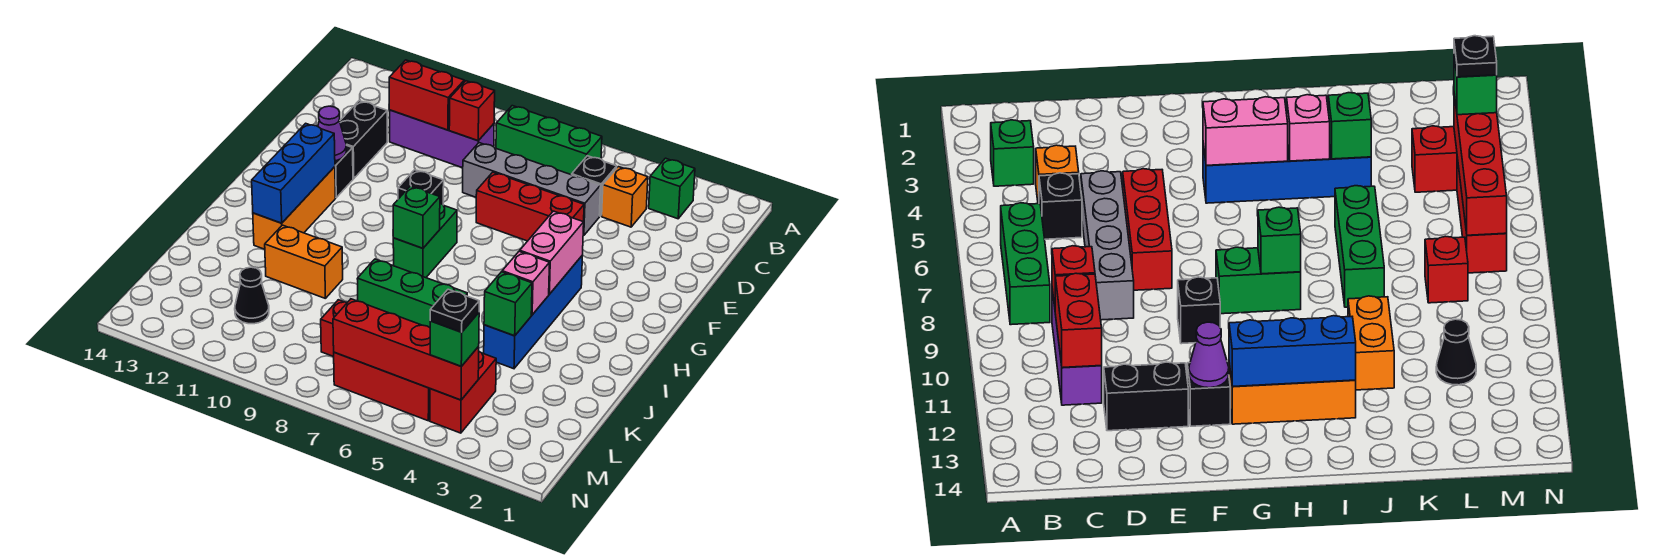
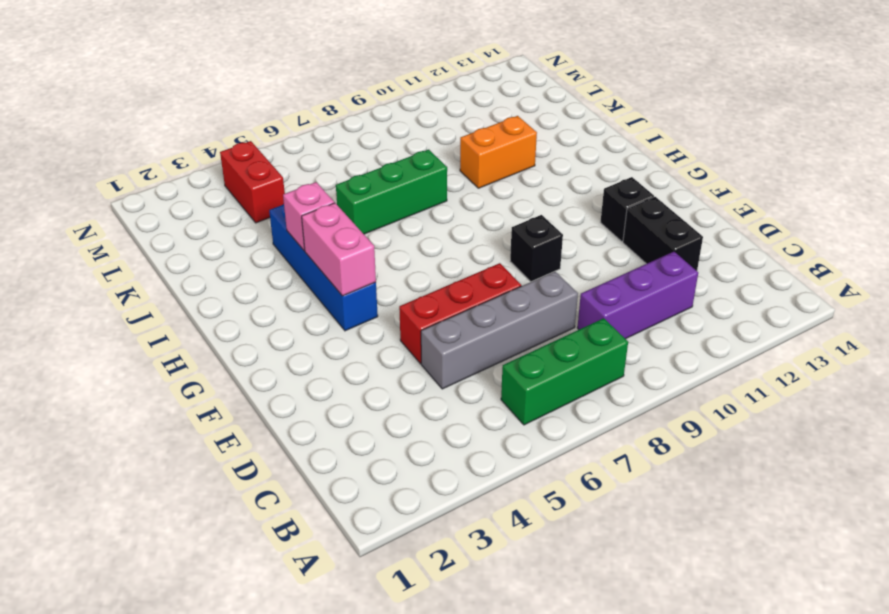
none -> green 1x1 brick [649,158,695,219]
none -> orange 1x1 brick [602,167,648,227]
none -> black 1x1 brick [572,156,617,216]
none -> green 1x2 brick [393,203,457,278]

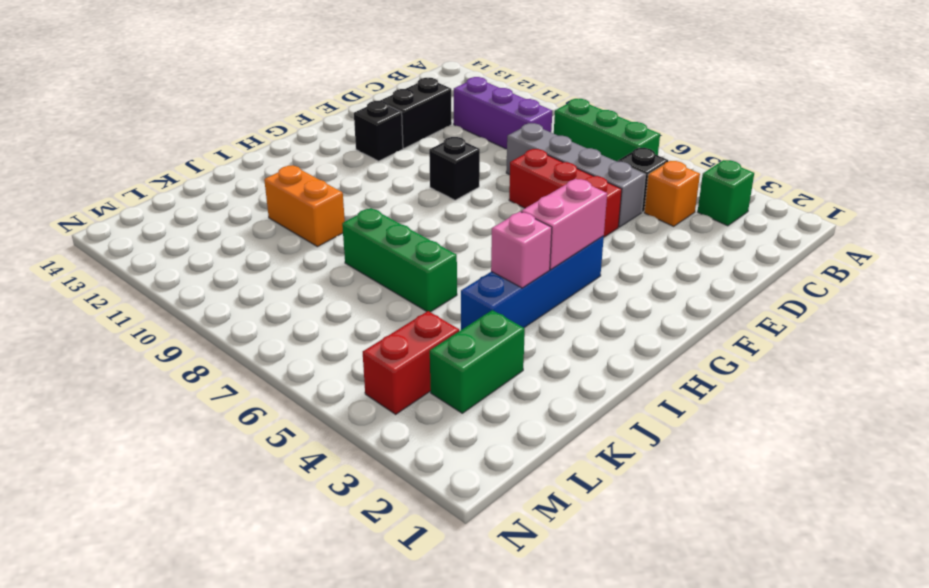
green 1x2 brick [430,310,525,413] -> green 1x2 brick moved to [393,203,457,278]
none -> orange 1x3 brick [253,167,336,249]
none -> red 1x1 brick [321,300,347,357]
none -> black 1x1 cone [235,267,269,324]
none -> red 1x3 brick [334,352,430,421]

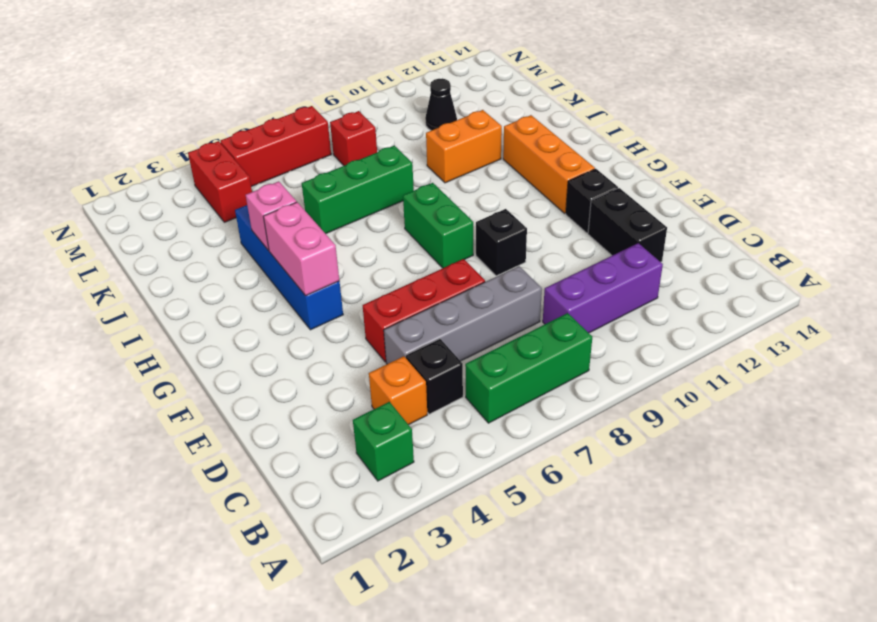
none -> red 1x1 brick [449,81,495,141]
none -> red 1x2 brick [389,60,464,130]
none -> purple 1x1 cone [318,106,346,161]
none -> blue 1x3 brick [252,123,335,223]

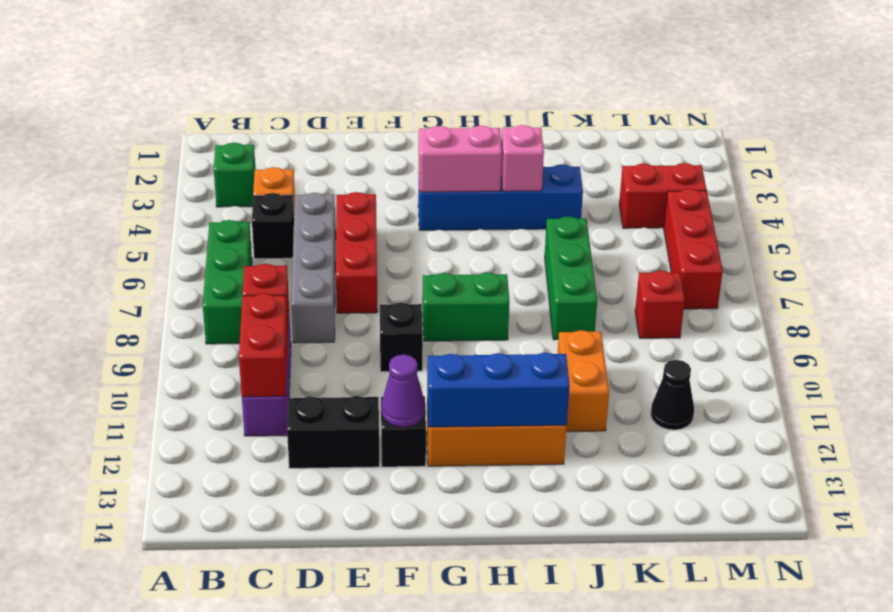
none -> green 1x1 brick [393,186,440,248]
none -> green 1x1 brick [484,272,532,336]
none -> red 1x4 brick [333,299,479,400]
none -> green 1x1 brick [430,313,479,366]

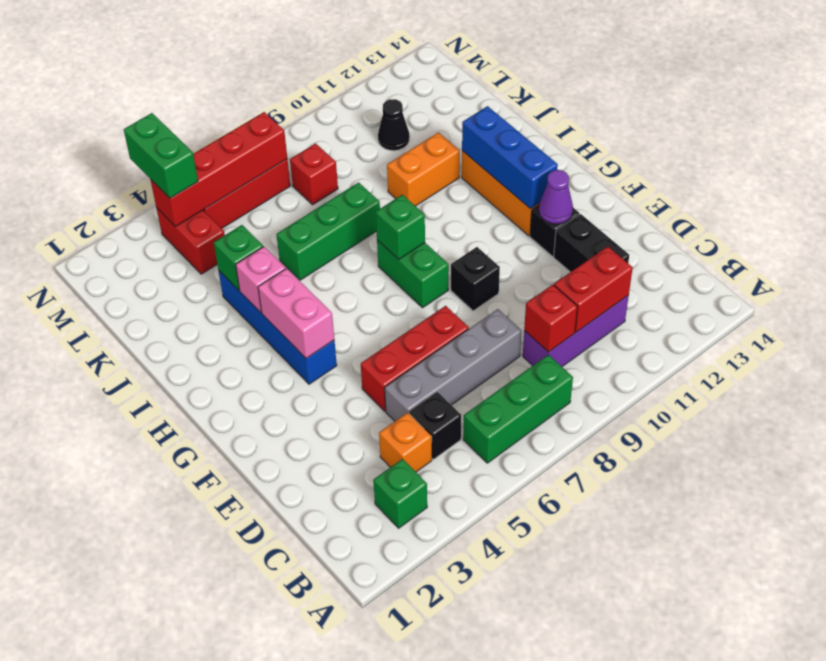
green 1x2 brick [124,113,198,198] -> green 1x1 brick [430,313,479,366]
none -> black 1x1 plate [430,289,479,332]

